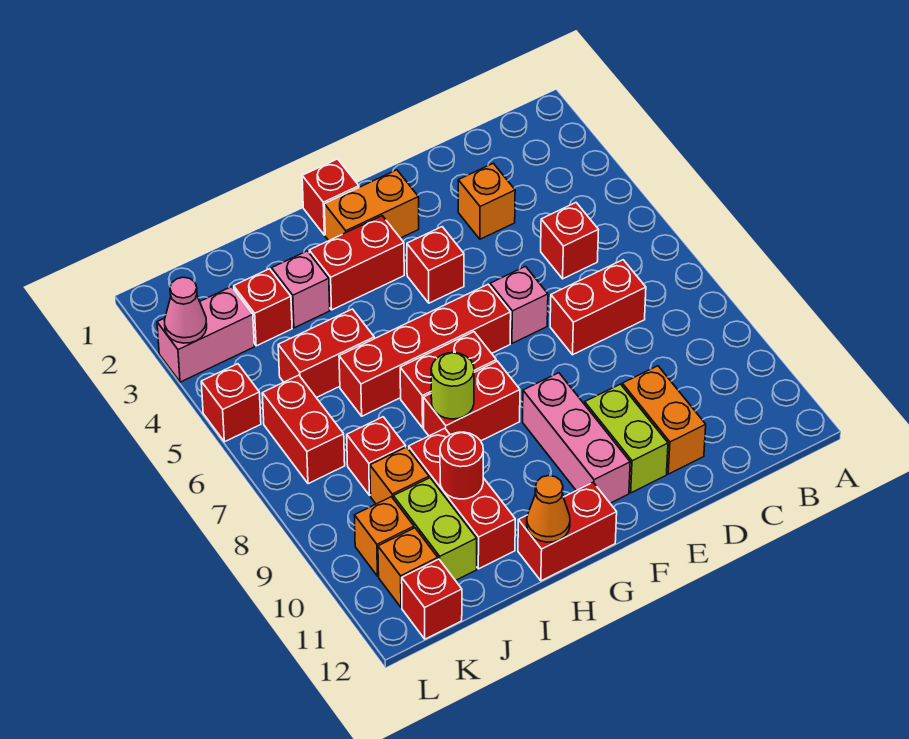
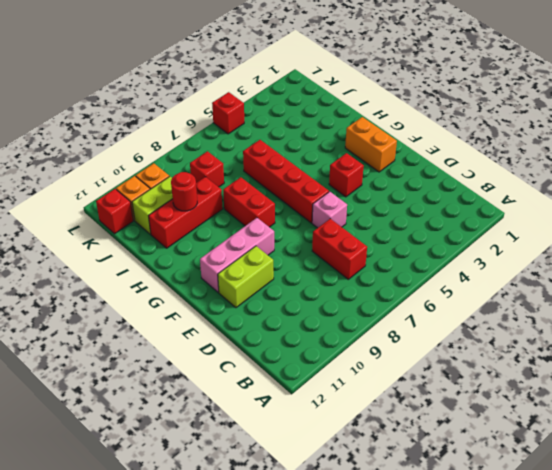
none -> red 1x1 brick [541,203,598,279]
none -> orange 1x1 brick [458,163,515,239]
none -> orange 1x2 brick [622,366,706,474]
none -> red 1x1 brick [302,159,359,235]

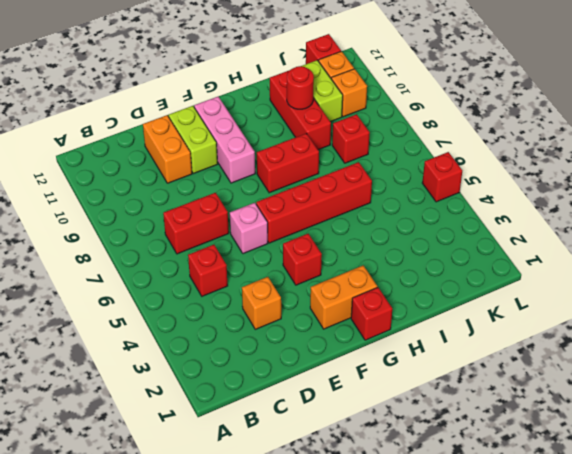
none -> red 1x2 brick [309,216,404,310]
none -> red 1x2 brick [400,332,496,428]
none -> red 1x2 brick [518,482,617,581]
none -> pink 1x1 brick [272,251,330,328]

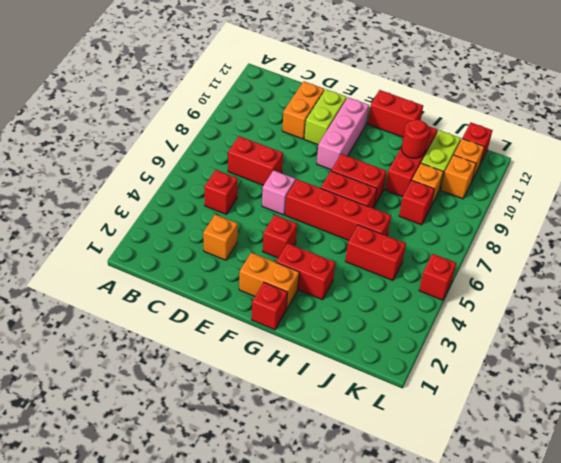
none -> pink 1x1 brick [272,251,330,328]
none -> red 1x1 brick [234,269,292,346]
none -> pink 1x2 brick [157,287,254,382]
none -> red 1x2 brick [262,375,345,484]

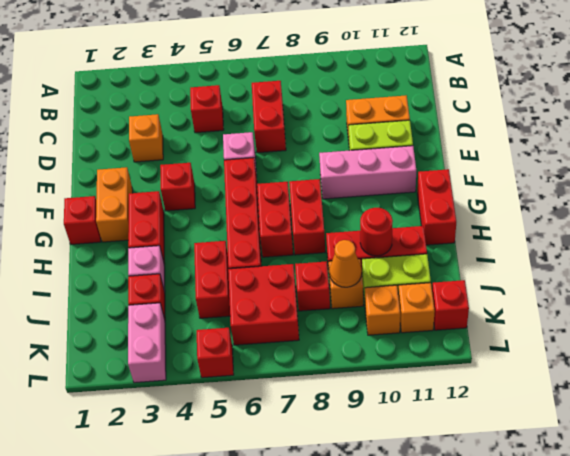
red 2x2 brick [228,264,299,345] -> red 1x2 brick [262,375,345,484]
orange 1x1 cone [330,240,362,287] -> orange 1x1 cone moved to [527,476,570,542]
none -> lime 1x1 round brick [431,353,474,419]
none -> pink 1x1 cone [164,277,207,343]

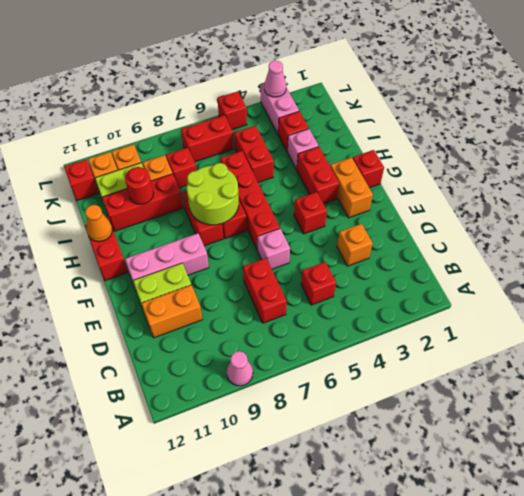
pink 1x1 cone [227,351,253,386] -> none
lime 2x2 round brick [187,163,239,225] -> lime 1x1 round brick [431,353,474,419]

